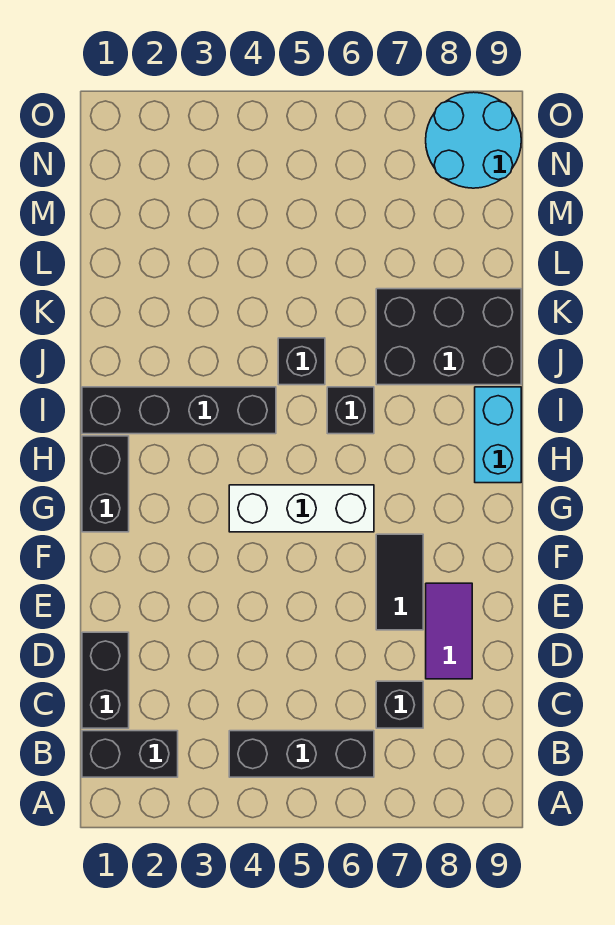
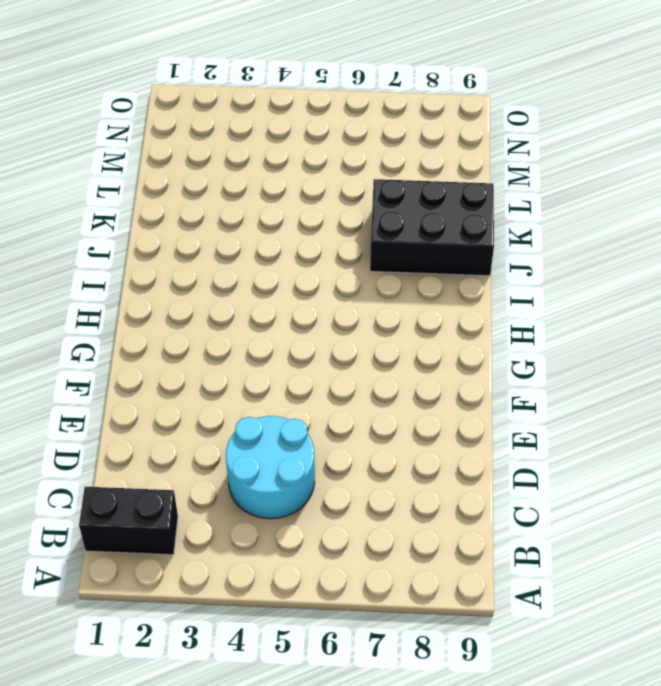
cyan 2x2 round brick [226,416,315,519] -> cyan 2x2 round brick moved to [426,92,521,188]
none -> black 1x3 brick [229,731,374,777]
none -> black 1x2 brick [82,632,129,728]
none -> black 1x1 brick [376,681,423,728]

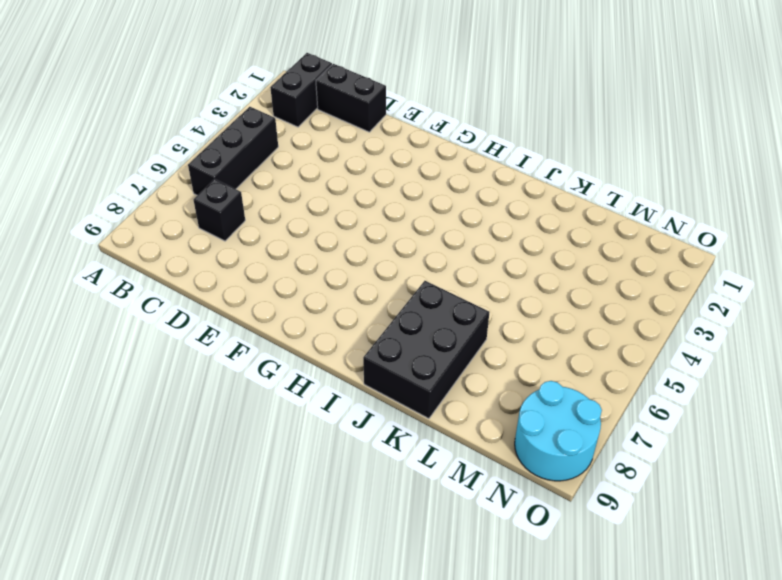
none -> purple 1x2 tile [426,583,472,679]
none -> black 1x2 tile [376,534,423,630]
none -> black 1x2 brick [82,436,129,532]

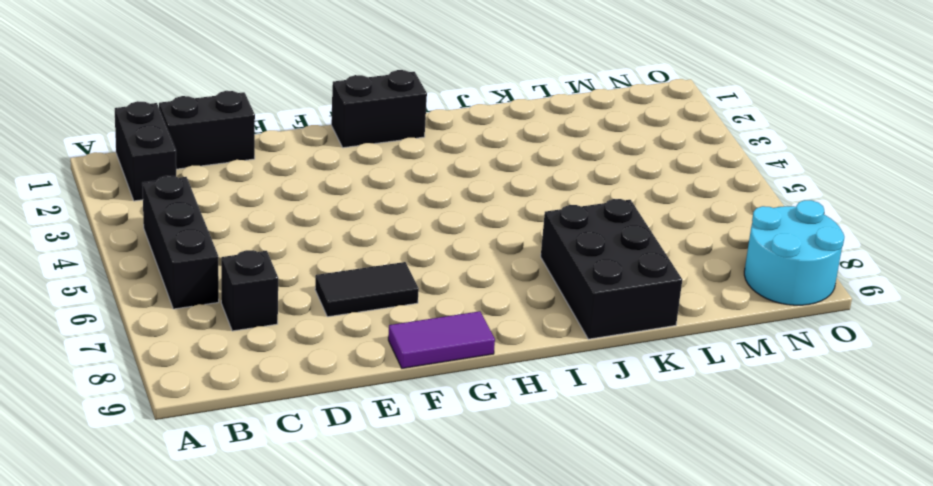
purple 1x2 tile [388,311,495,368] -> purple 1x2 tile moved to [426,583,472,679]
none -> white 1x3 brick [229,485,374,532]
none -> cyan 1x2 brick [475,387,521,483]
none -> black 1x4 brick [82,387,276,434]

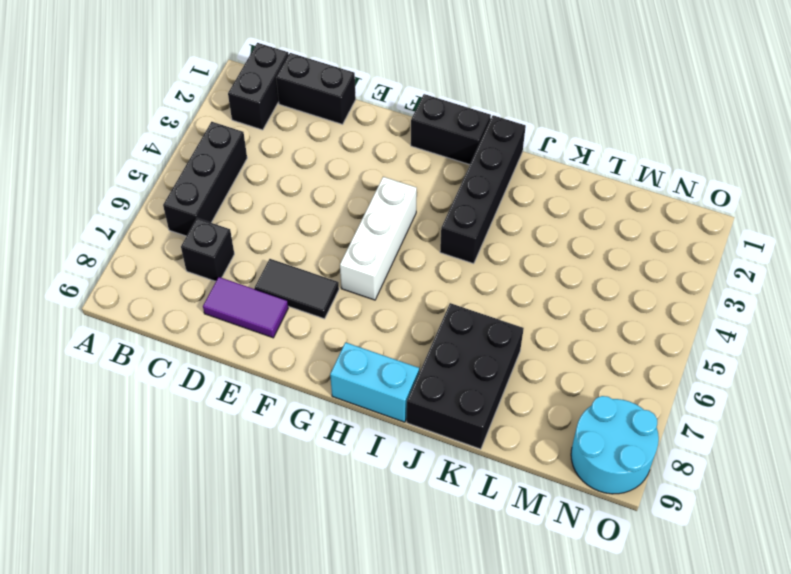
none -> black 1x1 brick [327,387,374,434]
none -> black 1x1 brick [278,338,325,385]

